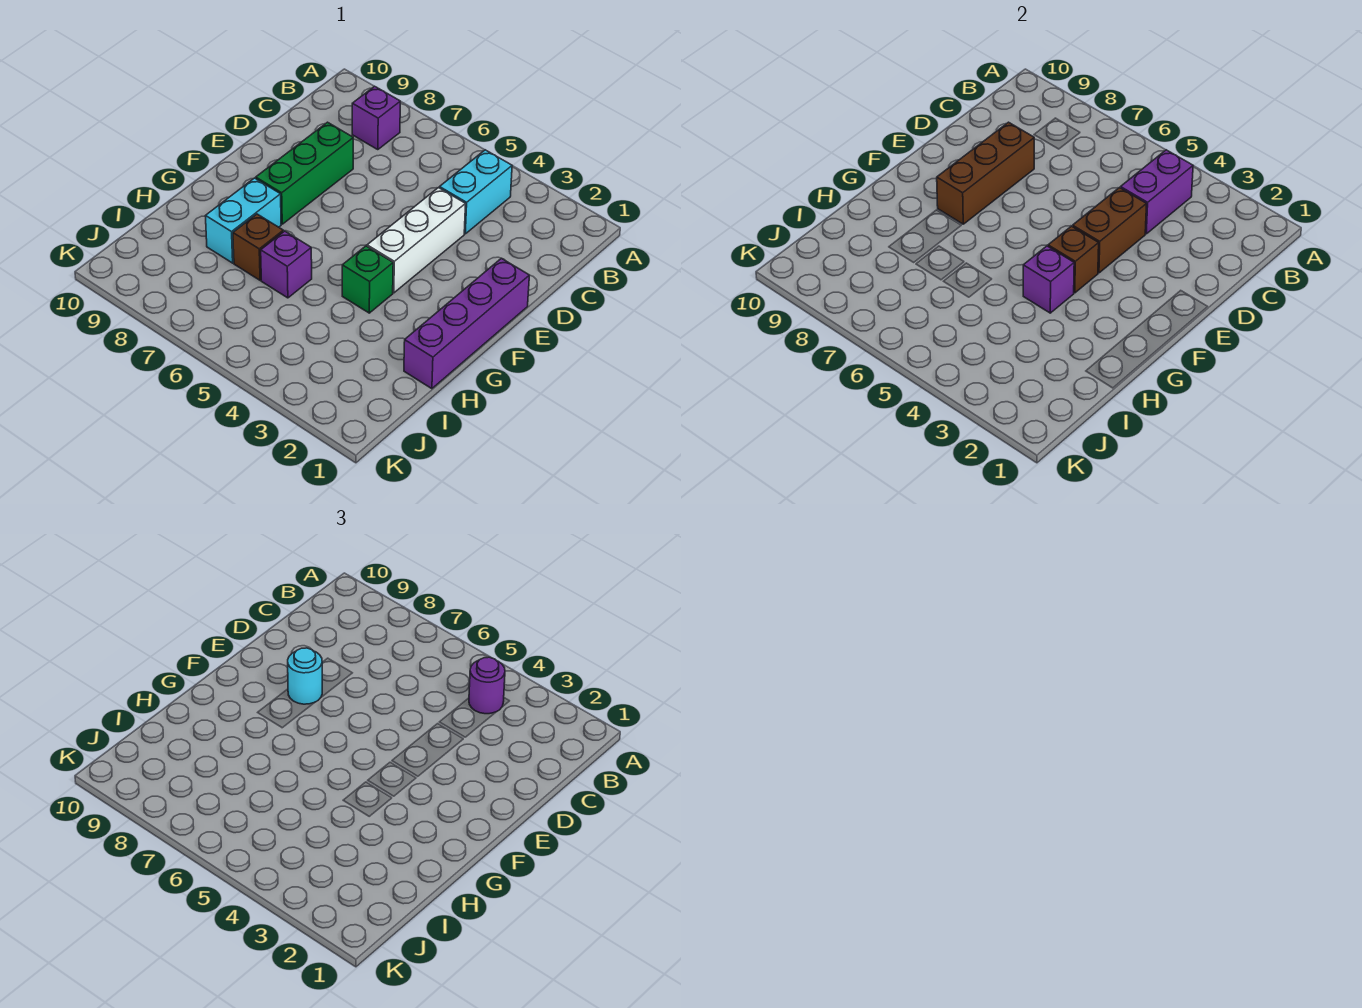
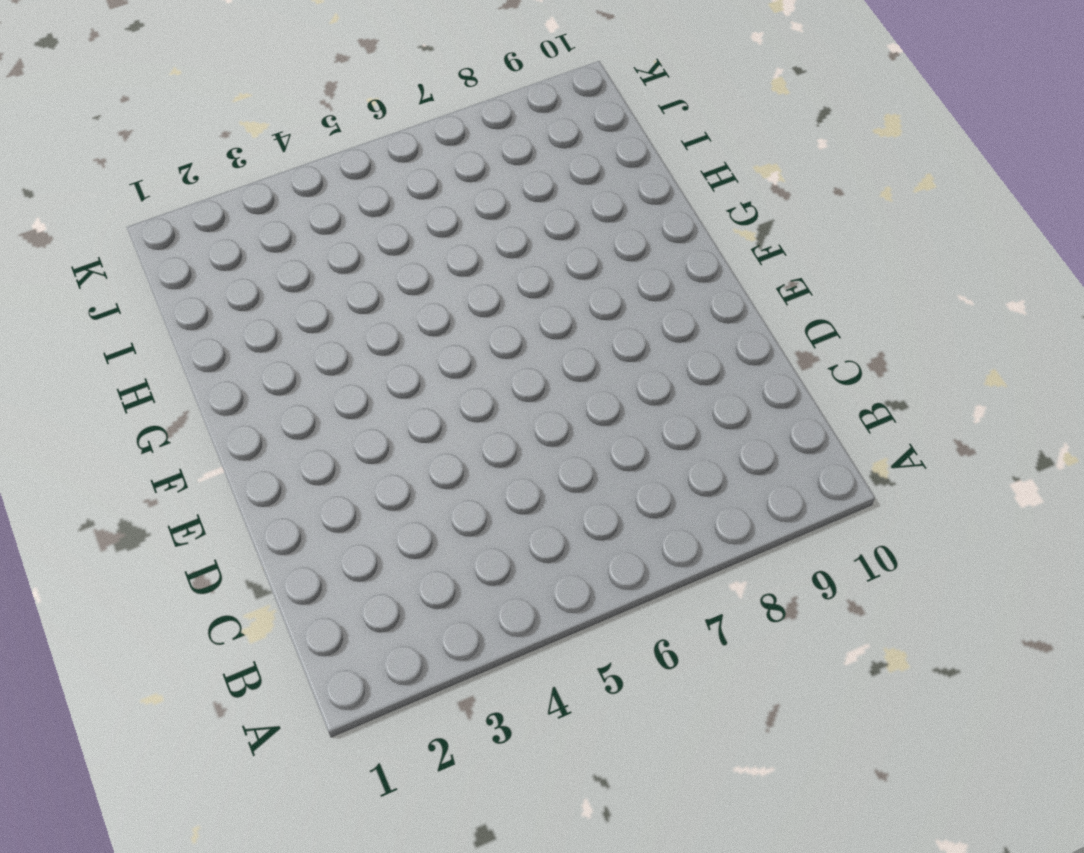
none -> cyan 1x2 brick [440,150,512,234]
none -> purple 1x1 brick [352,86,400,150]
none -> white 1x3 brick [367,188,466,293]

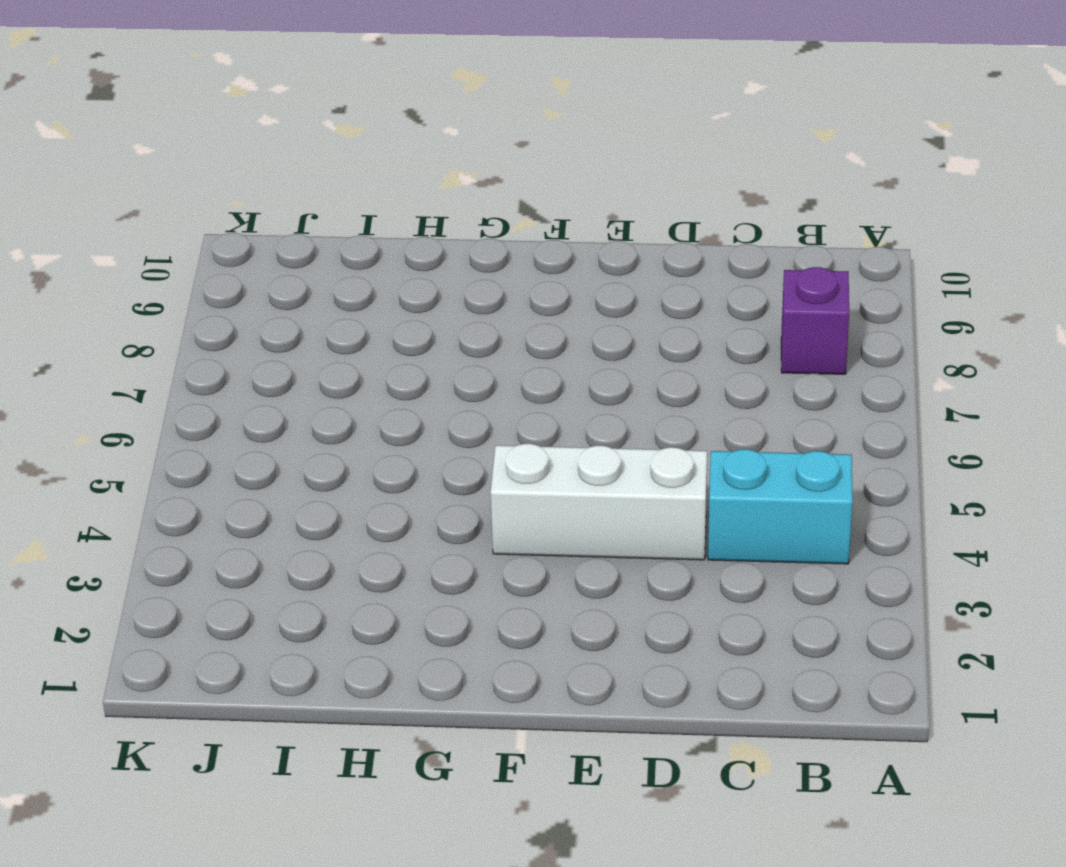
none -> green 1x3 brick [256,122,353,224]
none -> purple 1x4 brick [404,258,529,389]
none -> green 1x1 brick [342,246,393,313]

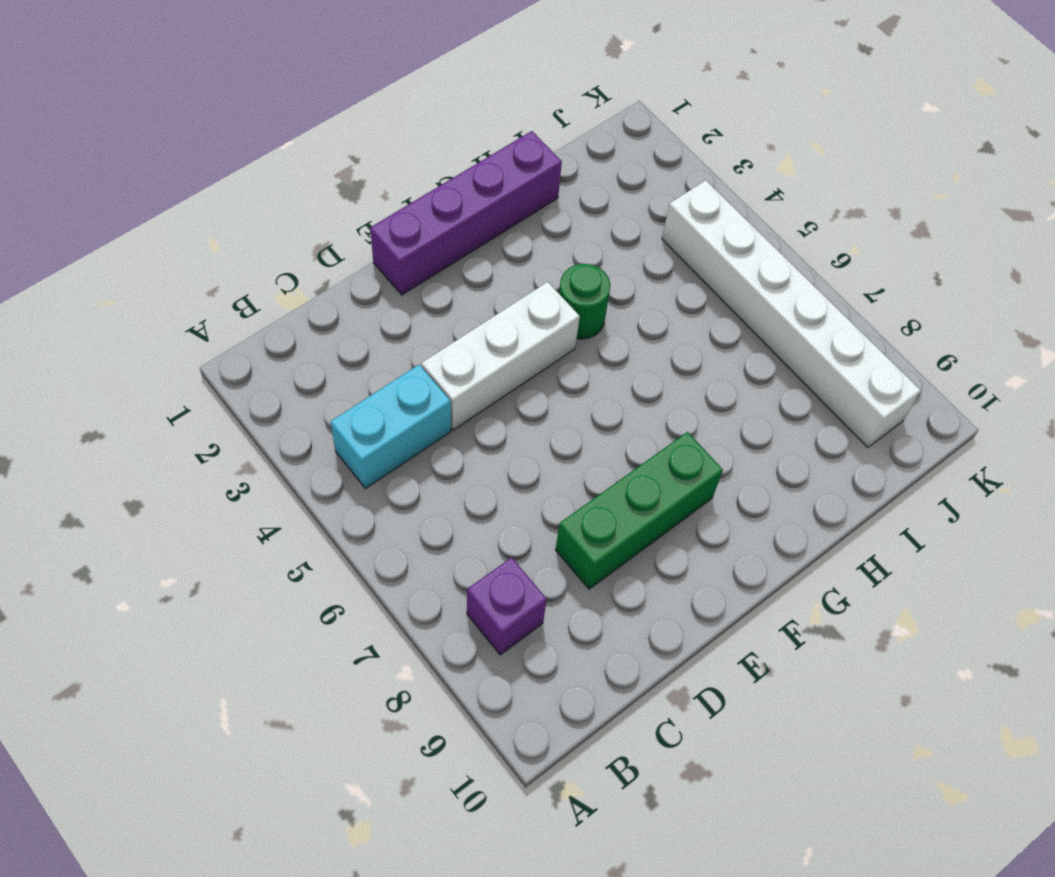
green 1x1 round brick [559,264,610,339] -> green 1x1 brick [342,246,393,313]
white 1x6 brick [662,180,921,447] -> none
none -> cyan 1x2 brick [206,178,281,263]
none -> purple 1x1 brick [261,231,312,298]
none -> brown 1x1 brick [233,214,283,280]

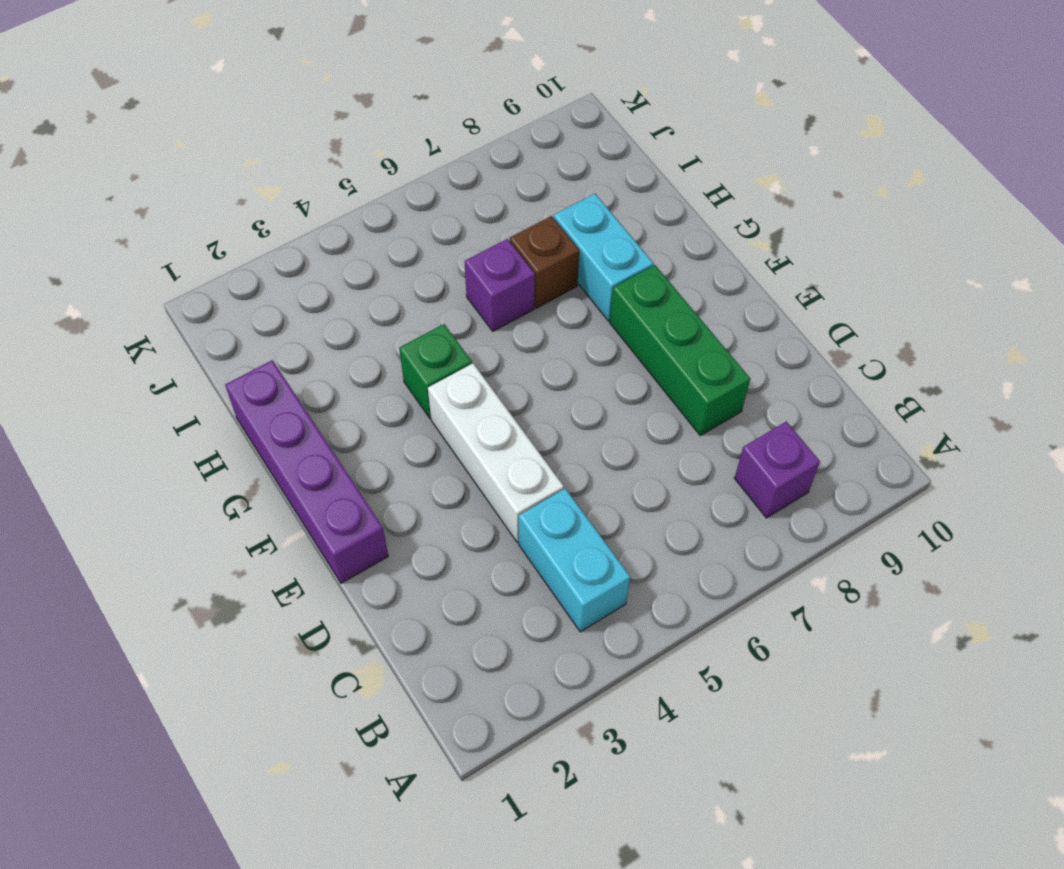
none -> purple 1x2 brick [1121,150,1193,234]
none -> brown 1x2 brick [1072,188,1147,273]
none -> brown 1x3 brick [937,122,1034,224]

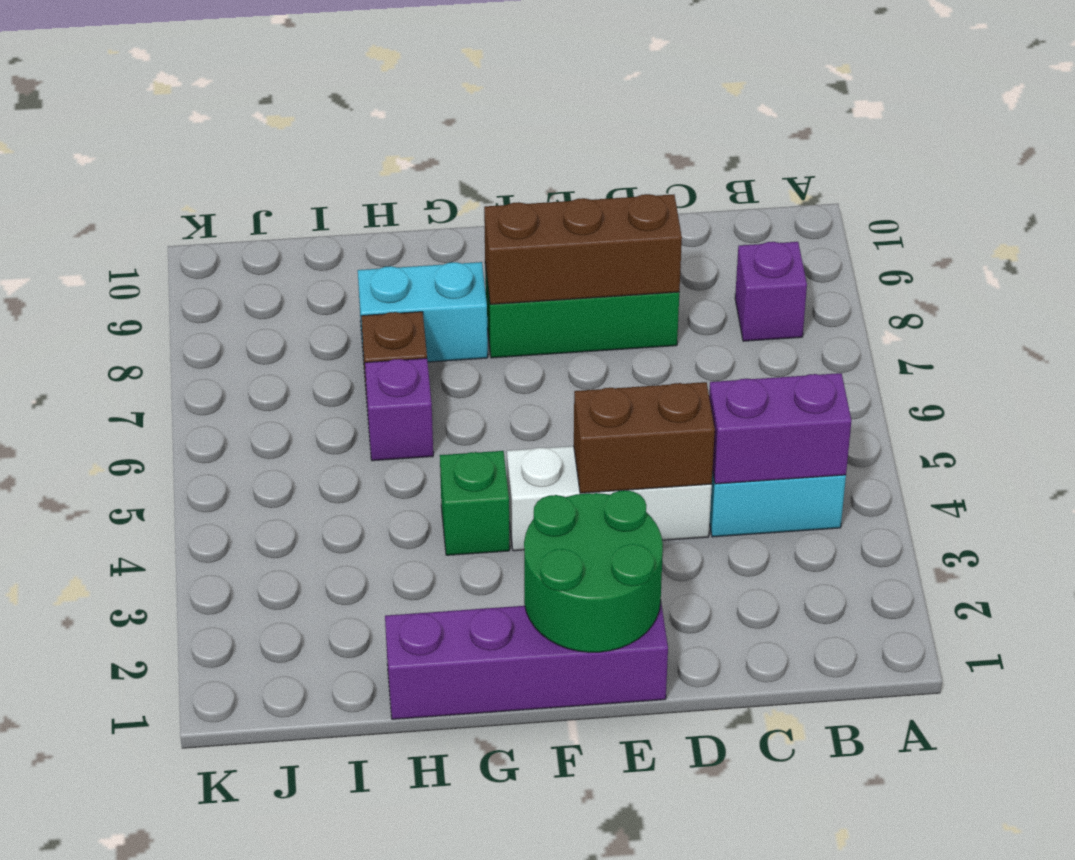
green 2x2 round brick [524,490,663,652] -> none
none -> brown 1x1 brick [1048,226,1099,293]
none -> purple 1x1 brick [1023,246,1074,313]
none -> purple 1x1 round brick [469,657,505,714]

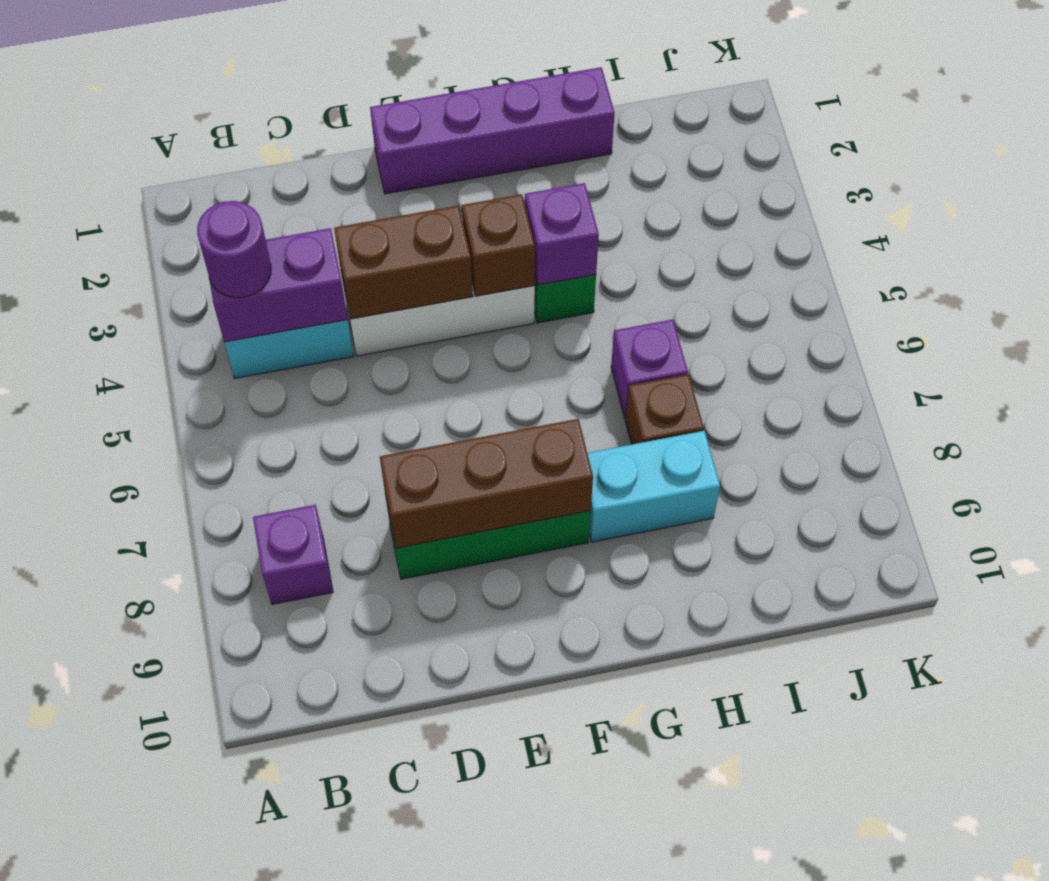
none -> cyan 1x1 round brick [288,648,322,704]

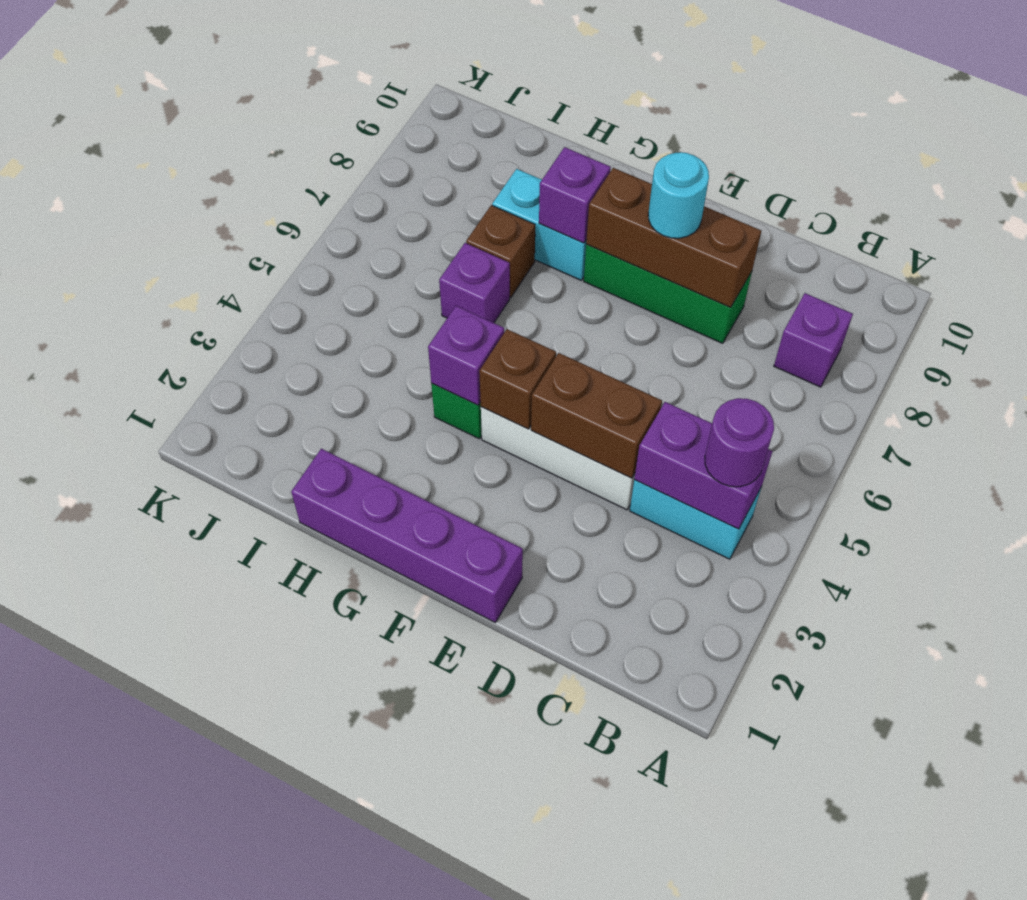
purple 1x1 brick [539,147,611,243] -> none

